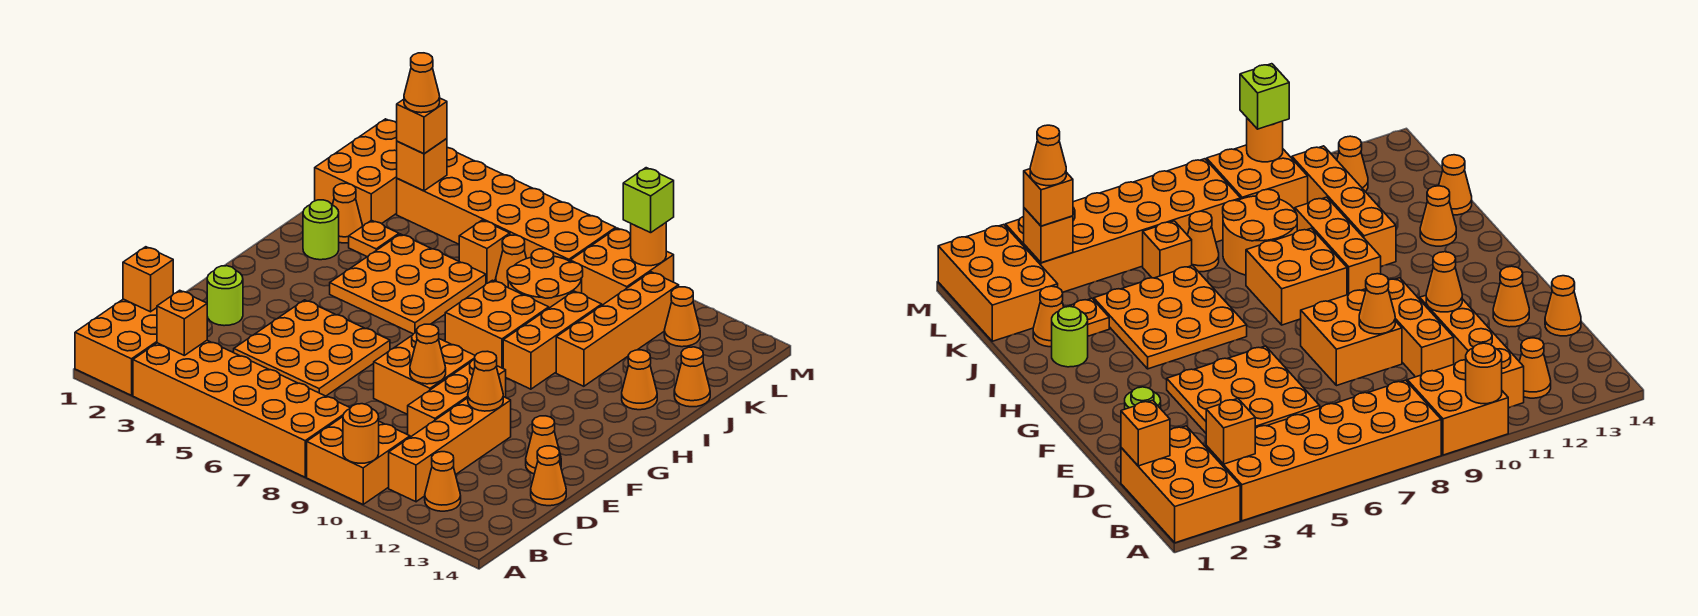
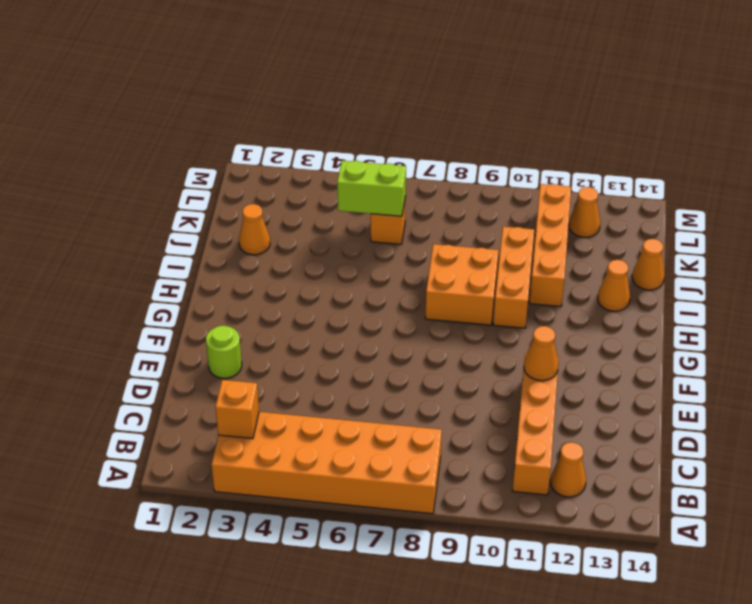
lime 1x2 brick [337,161,406,216] -> none
none -> orange 2x3 brick [75,299,157,395]
none -> orange 2x2 brick [307,417,410,504]
none -> orange 3x3 plate [234,300,390,396]
none -> orange 1x3 brick [408,360,506,437]

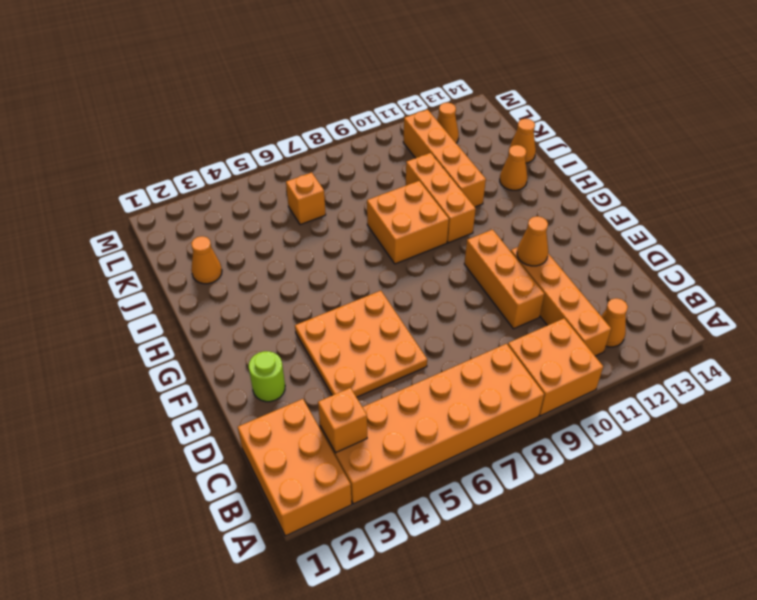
none -> orange 1x1 cone [531,446,566,506]
none -> orange 2x2 brick [374,332,475,415]
none -> orange 1x1 cone [526,416,561,474]
none -> orange 3x3 plate [330,234,486,334]

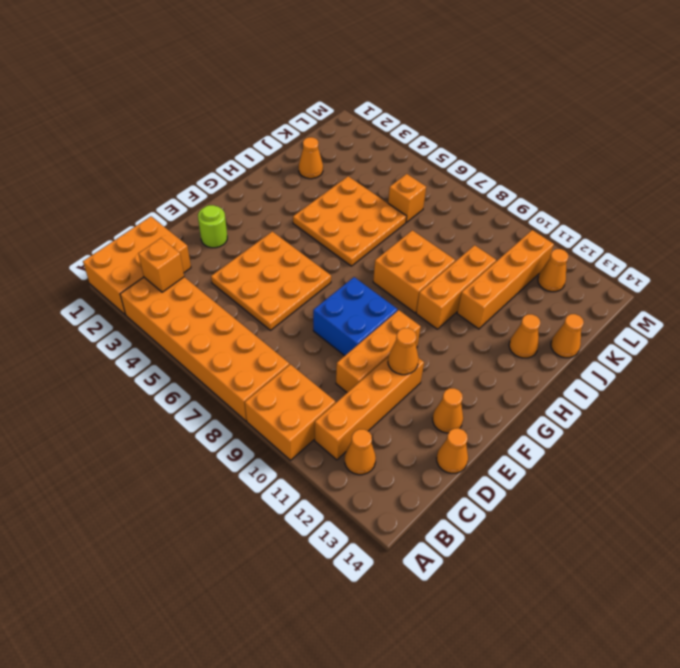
blue 2x2 brick [313,277,398,356] -> orange 2x2 brick [374,332,475,415]
none -> lime 1x1 round brick [303,200,339,260]
none -> orange 1x1 plate [349,220,399,257]
none -> orange 2x2 round brick [507,249,583,308]
none -> orange 2x3 brick [315,119,397,226]

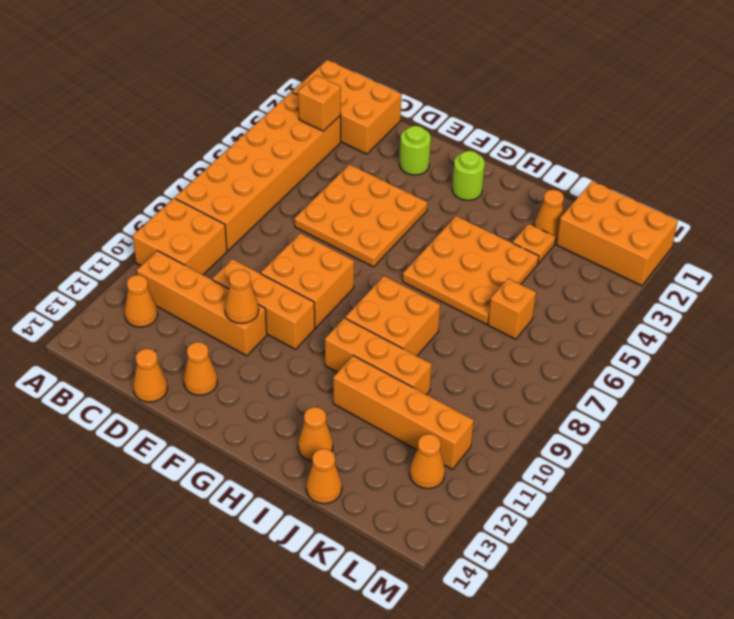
lime 1x1 round brick [452,151,485,200] -> lime 1x1 round brick moved to [303,200,339,260]
none -> orange 2x2 round brick [507,249,583,308]
none -> orange 1x1 cone [496,235,526,287]
none -> orange 2x6 brick [397,148,616,261]
none -> orange 2x2 brick [570,228,674,305]

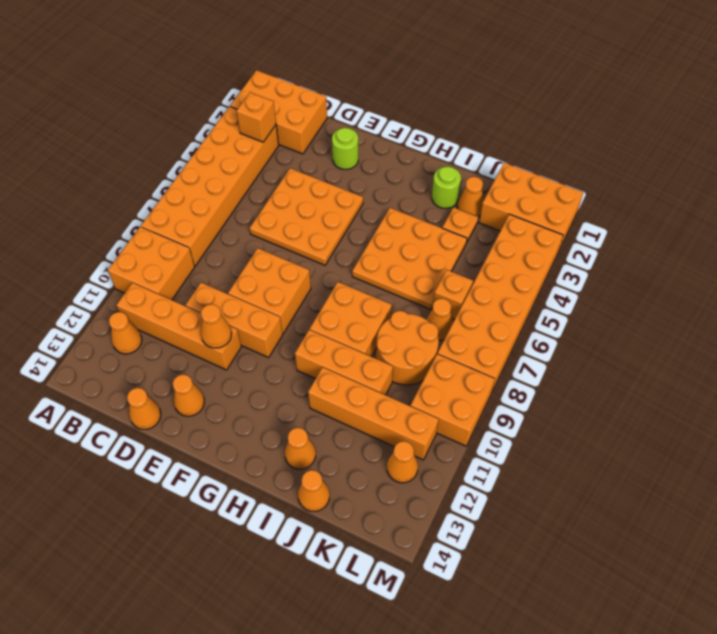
none -> orange 1x1 round brick [343,404,379,463]
none -> orange 1x1 brick [123,247,173,312]
none -> orange 1x1 cone [410,324,446,384]
none -> orange 1x1 brick [397,139,447,191]

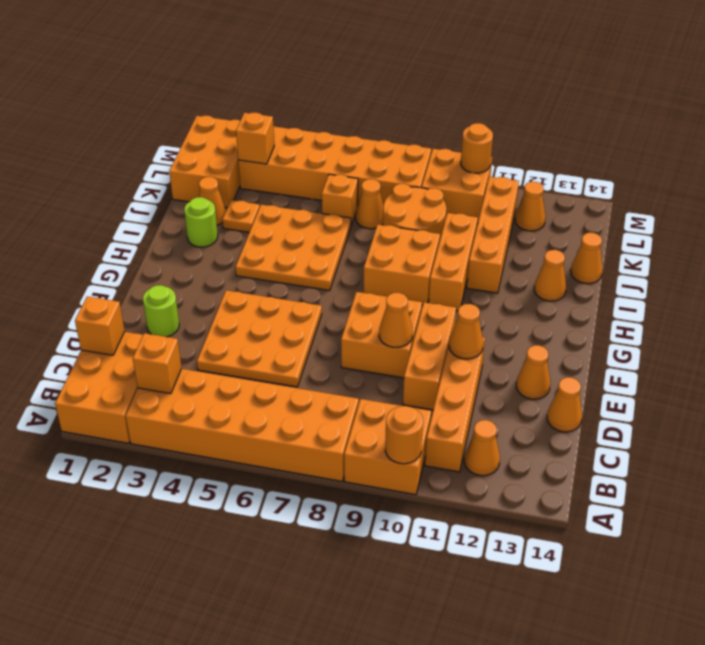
none -> orange 1x1 brick [397,98,447,154]
none -> lime 1x1 brick [623,168,674,233]
none -> orange 1x1 cone [404,53,440,113]

